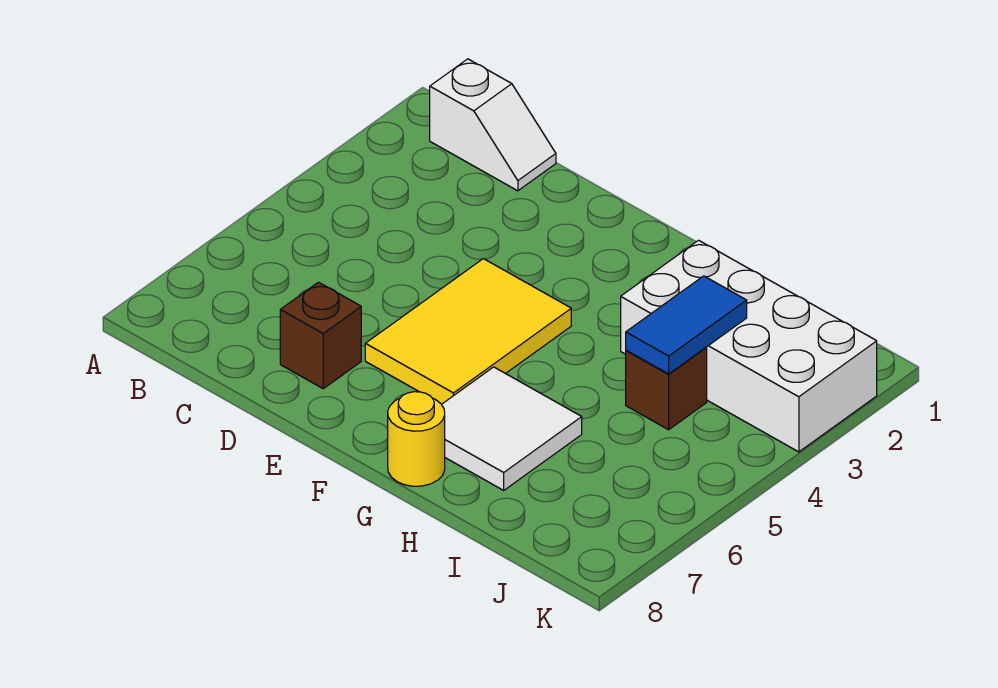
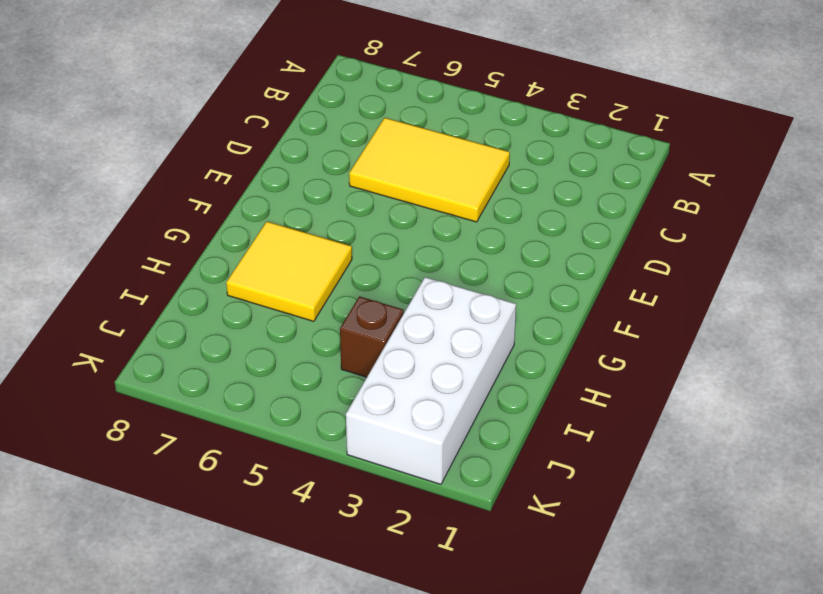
yellow 2x3 tile [349,118,510,222] -> yellow 2x3 tile moved to [365,259,571,404]
yellow 2x2 tile [226,222,352,321] -> white 2x2 tile [442,367,582,490]
none -> white 1x2 slope [430,59,556,191]
none -> brown 1x1 brick [280,282,361,389]

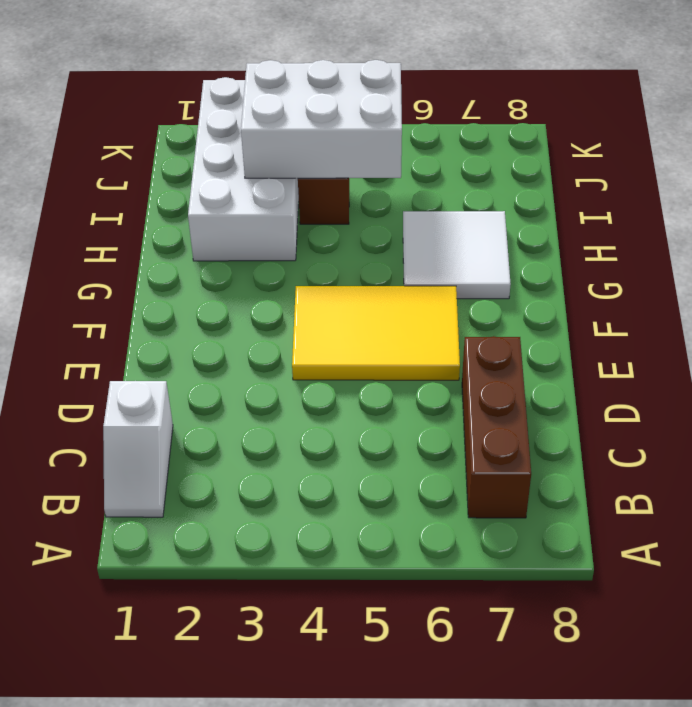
white 1x2 slope [103,381,173,517] -> white 1x2 slope turned to [430,59,556,191]
brown 1x3 brick [462,336,531,518] -> brown 1x1 brick [280,282,361,389]
white 2x3 brick [241,60,402,178] -> blue 1x2 tile [626,276,747,374]
none -> yellow 1x1 round brick [388,392,445,486]

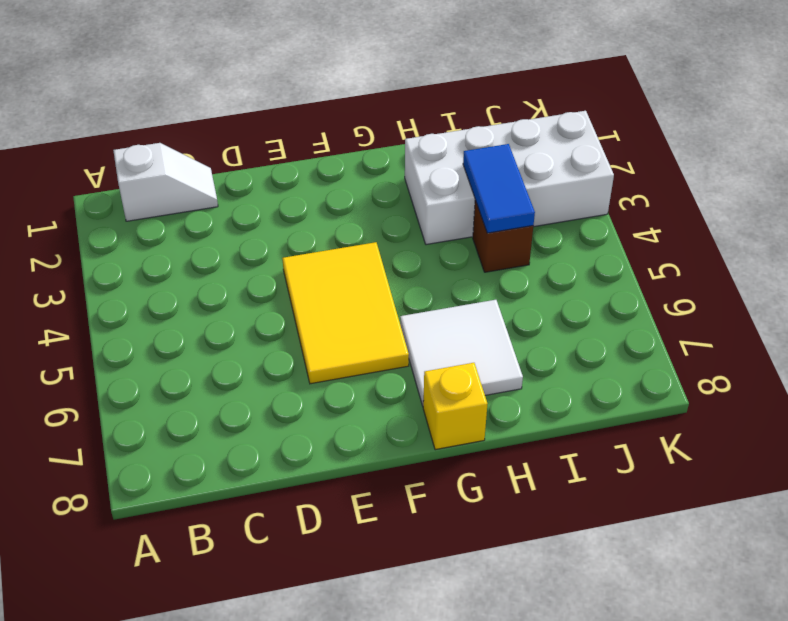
yellow 1x1 brick [423,363,487,450] -> yellow 1x1 round brick [388,392,445,486]
none -> brown 1x1 brick [280,282,361,389]

